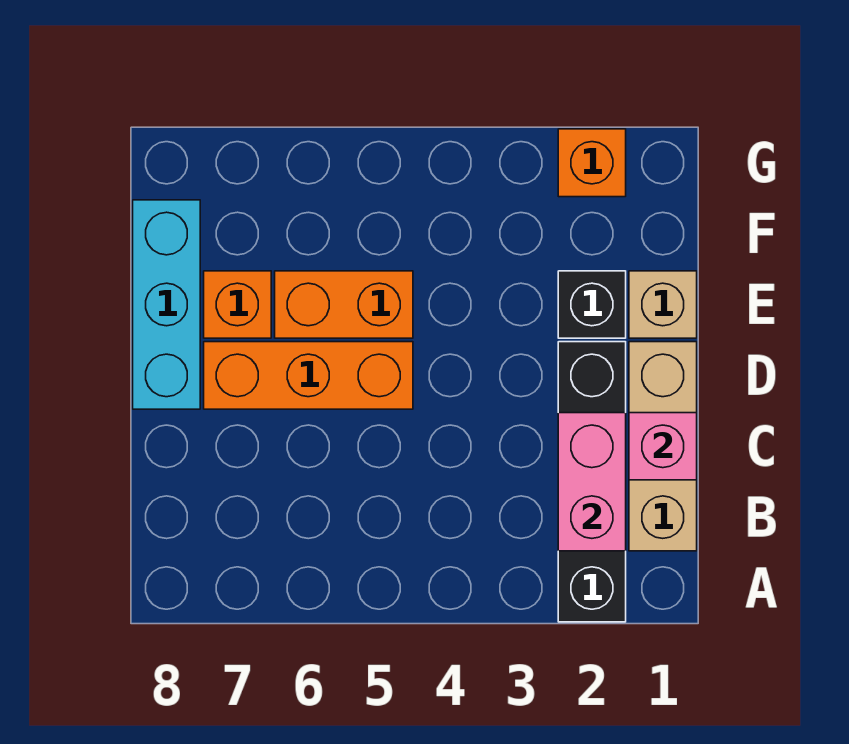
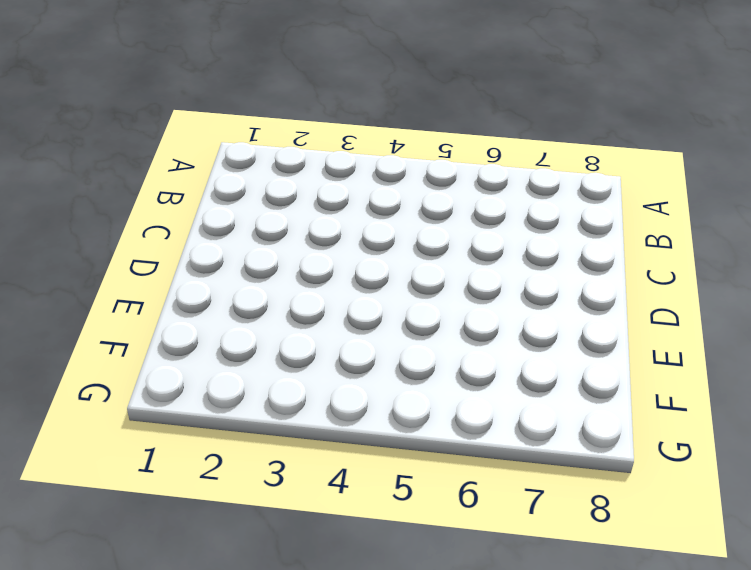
none -> black 1x4 brick [558,342,626,622]
none -> tan 1x3 brick [629,342,697,551]

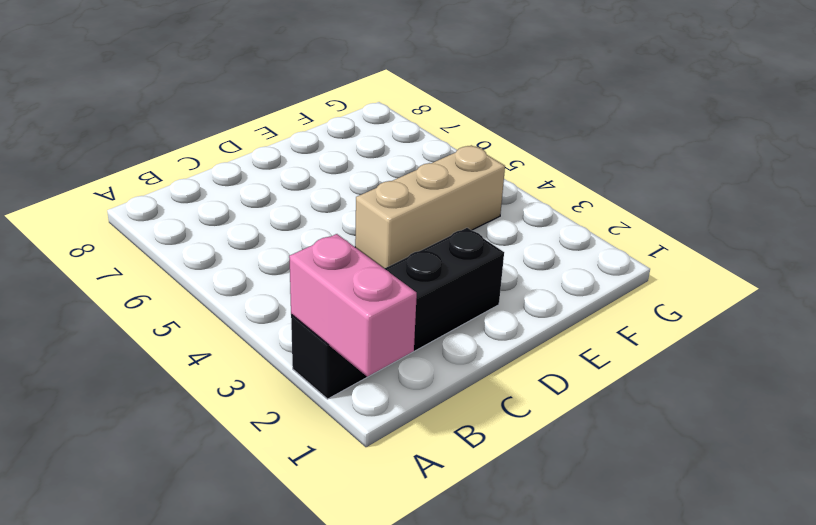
pink 1x2 brick [289,234,417,377] -> pink 1x2 brick turned to [558,413,626,551]
tan 1x3 brick [355,145,505,268] -> tan 1x3 brick moved to [629,342,697,551]
none -> orange 1x3 brick [204,342,413,409]
none -> cyan 1x3 brick [133,200,200,409]

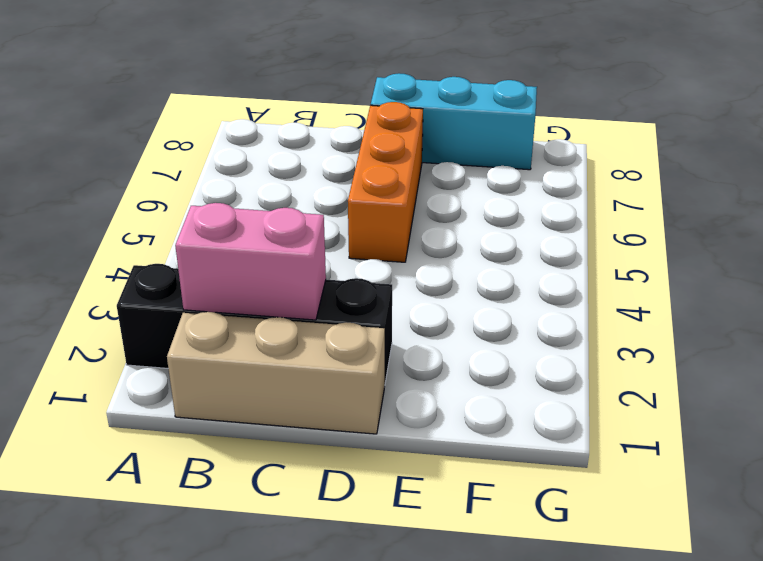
none -> tan 1x1 brick [629,271,697,338]
none -> black 1x1 brick [558,271,626,338]

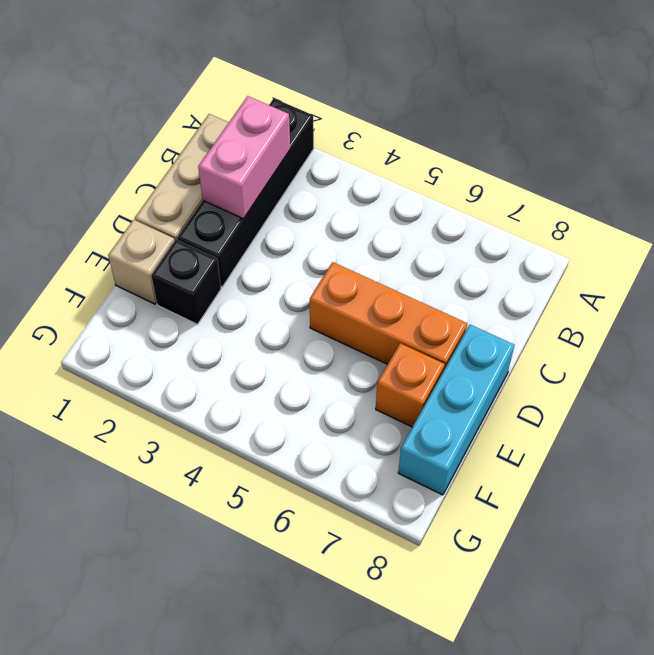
none -> orange 1x2 brick [275,271,413,338]
none -> orange 1x1 brick [558,129,626,197]

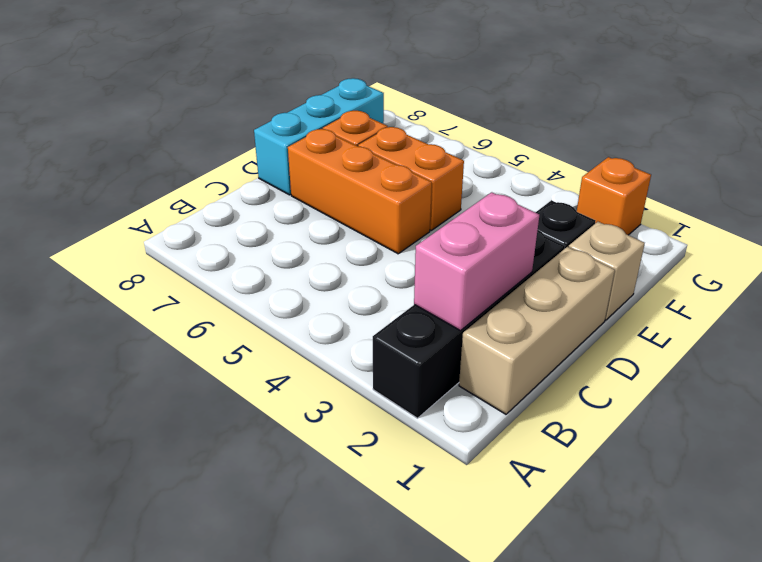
none -> pink 1x1 brick [629,413,697,480]

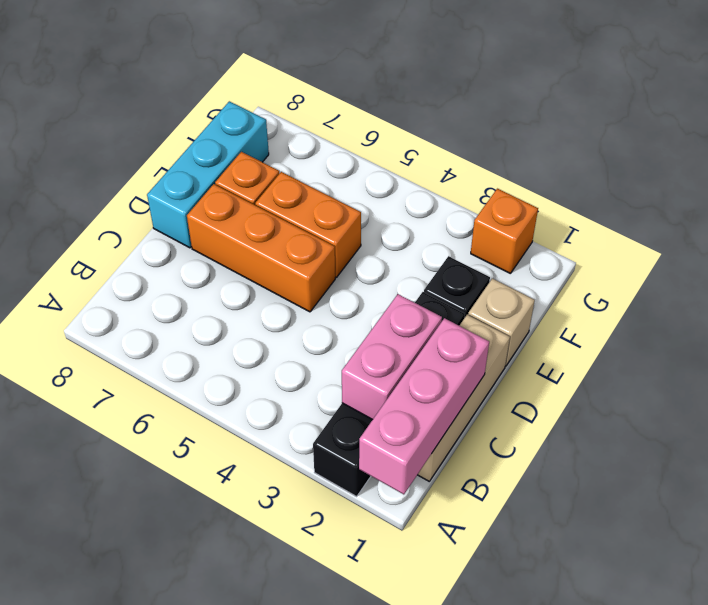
pink 1x3 brick [359,318,489,494] -> pink 1x1 brick [629,413,697,480]

